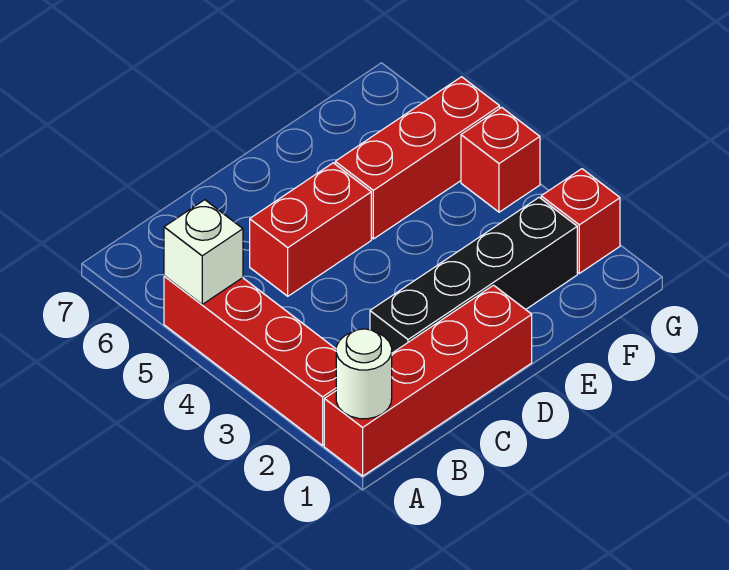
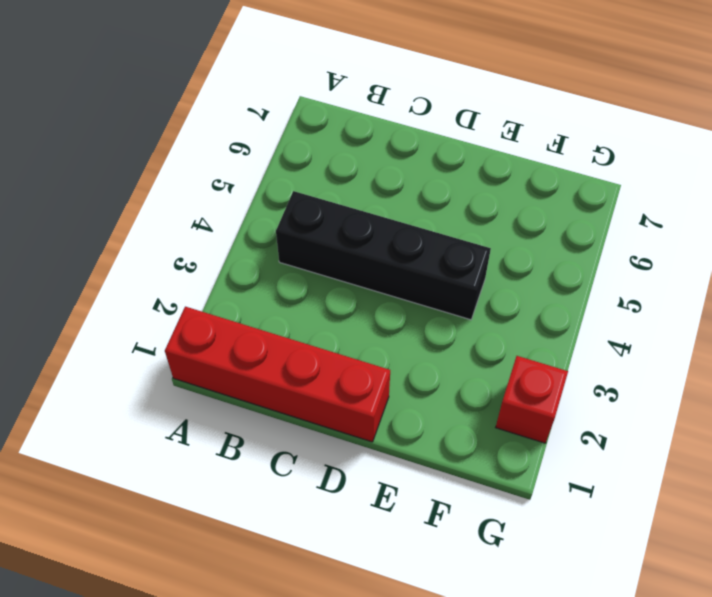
black 1x4 brick [276,191,491,320] -> black 1x4 brick moved to [370,197,577,353]
none -> red 1x4 brick [164,276,336,445]
none -> red 1x2 brick [250,163,371,296]

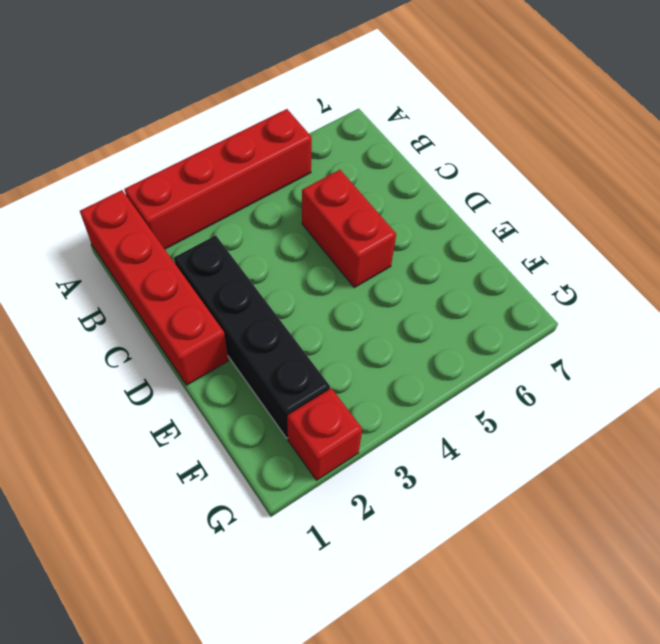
none -> red 1x3 brick [335,77,500,239]
none -> red 1x1 brick [461,107,540,212]

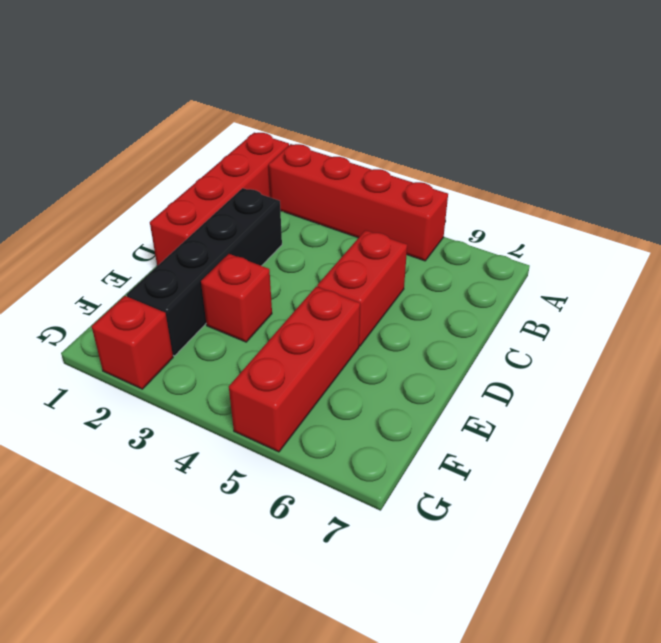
red 1x1 brick [201,254,272,342] -> red 1x1 brick moved to [461,107,540,212]
none -> white 1x1 round brick [336,329,392,419]
none -> white 1x1 brick [164,200,243,304]

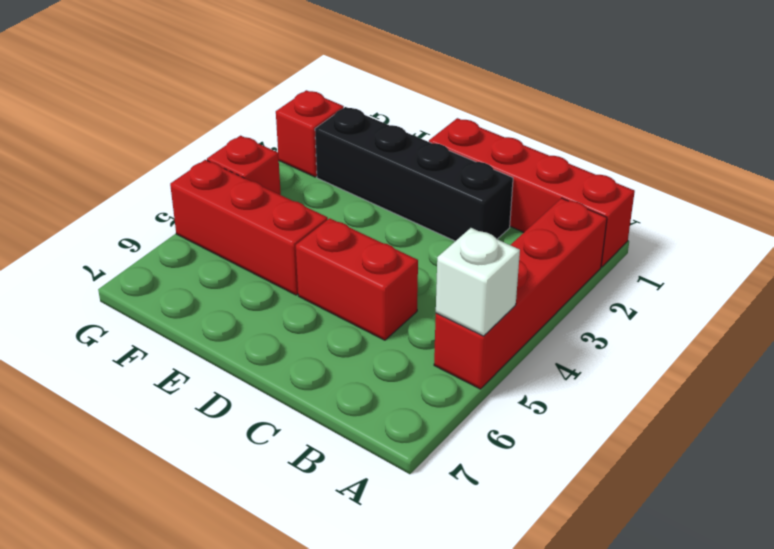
none -> white 1x1 round brick [336,329,392,419]

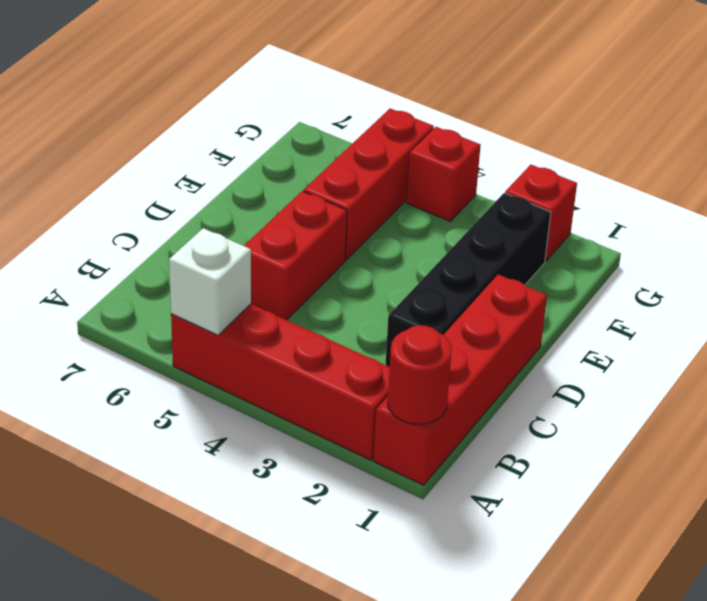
red 1x1 round brick [388,325,452,424] -> white 1x1 round brick [336,329,392,419]

